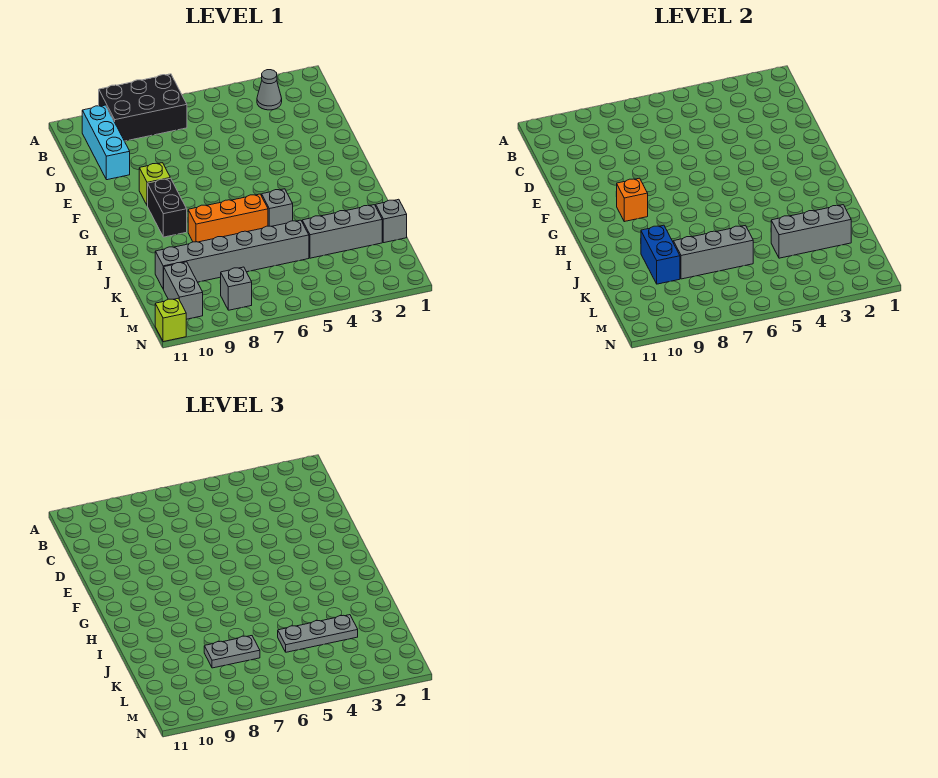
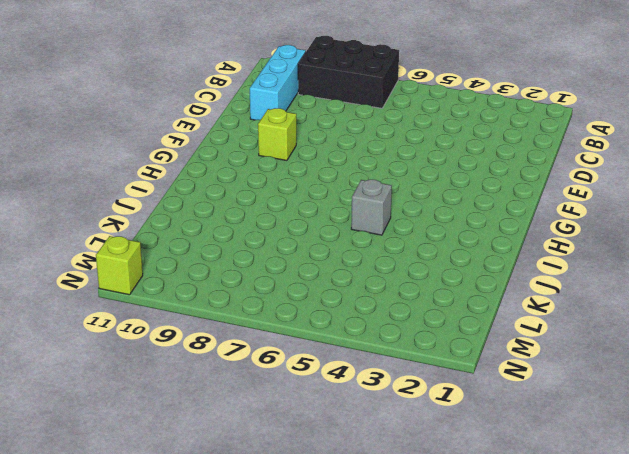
none -> grey 1x1 cone [257,70,282,110]
none -> black 1x2 brick [148,178,187,237]
none -> orange 1x3 brick [188,194,268,242]

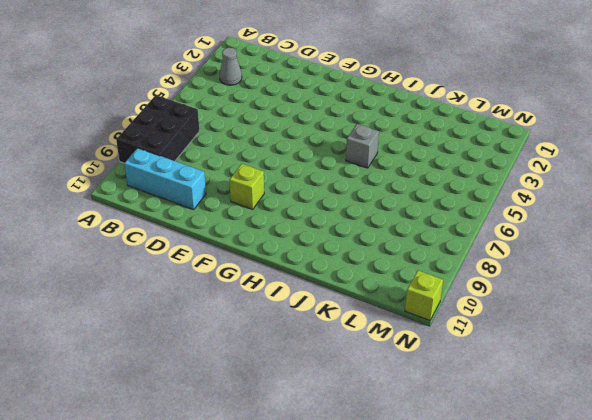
none -> black 1x2 brick [148,178,187,237]
none -> orange 1x3 brick [188,194,268,242]
none -> grey 1x1 brick [376,199,407,243]

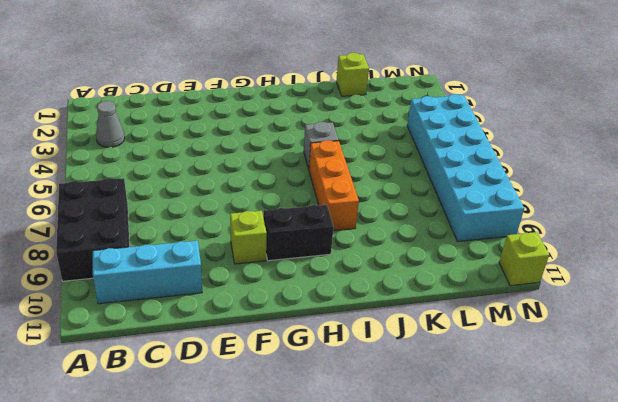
lime 1x1 brick [336,53,369,96] -> grey 1x1 brick [376,199,407,243]
cyan 2x6 brick [407,94,524,241] -> grey 1x1 brick [220,267,252,310]
none -> grey 1x3 brick [302,205,382,258]
none -> grey 1x6 brick [155,220,309,289]
none -> grey 1x2 brick [164,262,203,319]

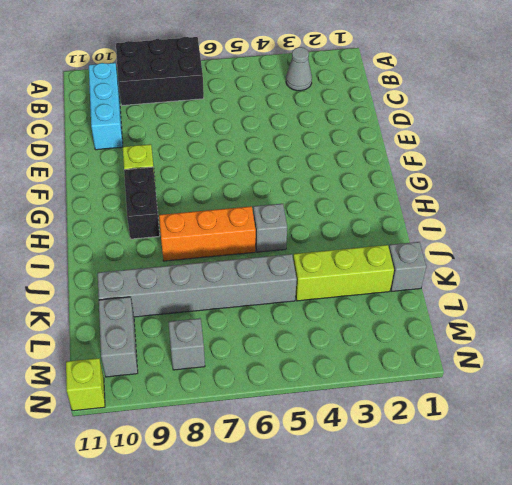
lime 1x3 brick [293,245,394,301] -> grey 1x3 brick [302,205,382,258]
none -> orange 1x1 brick [617,178,648,222]
none -> blue 1x2 brick [641,225,680,284]
none -> grey 1x3 brick [771,205,851,258]

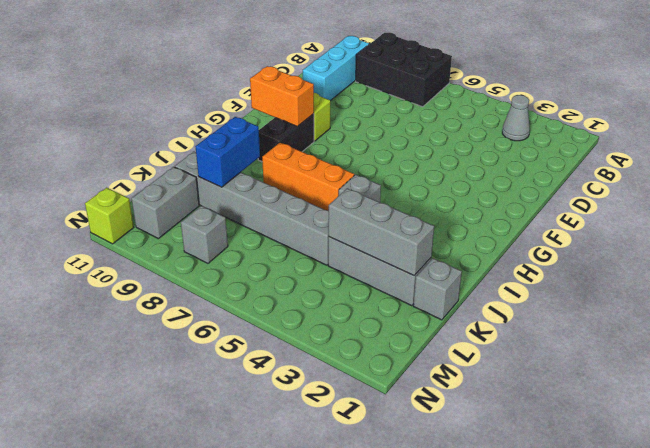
orange 1x2 brick [250,66,314,127] -> orange 1x1 brick [617,178,648,222]
none -> grey 1x3 brick [673,225,753,279]
none -> grey 1x3 plate [278,615,358,652]
none -> grey 1x2 plate [204,636,260,668]

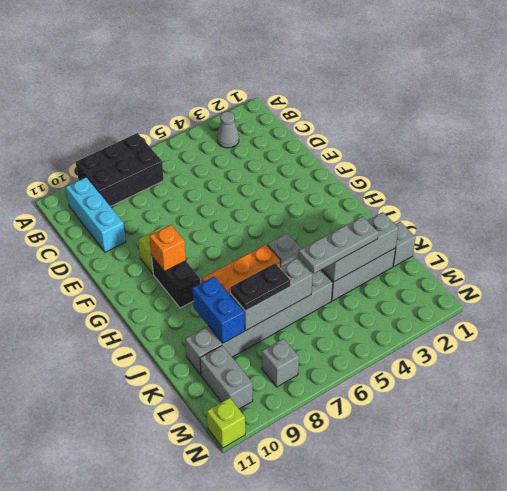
black 1x2 plate [231,263,290,311] -> grey 1x2 plate [204,636,260,668]

